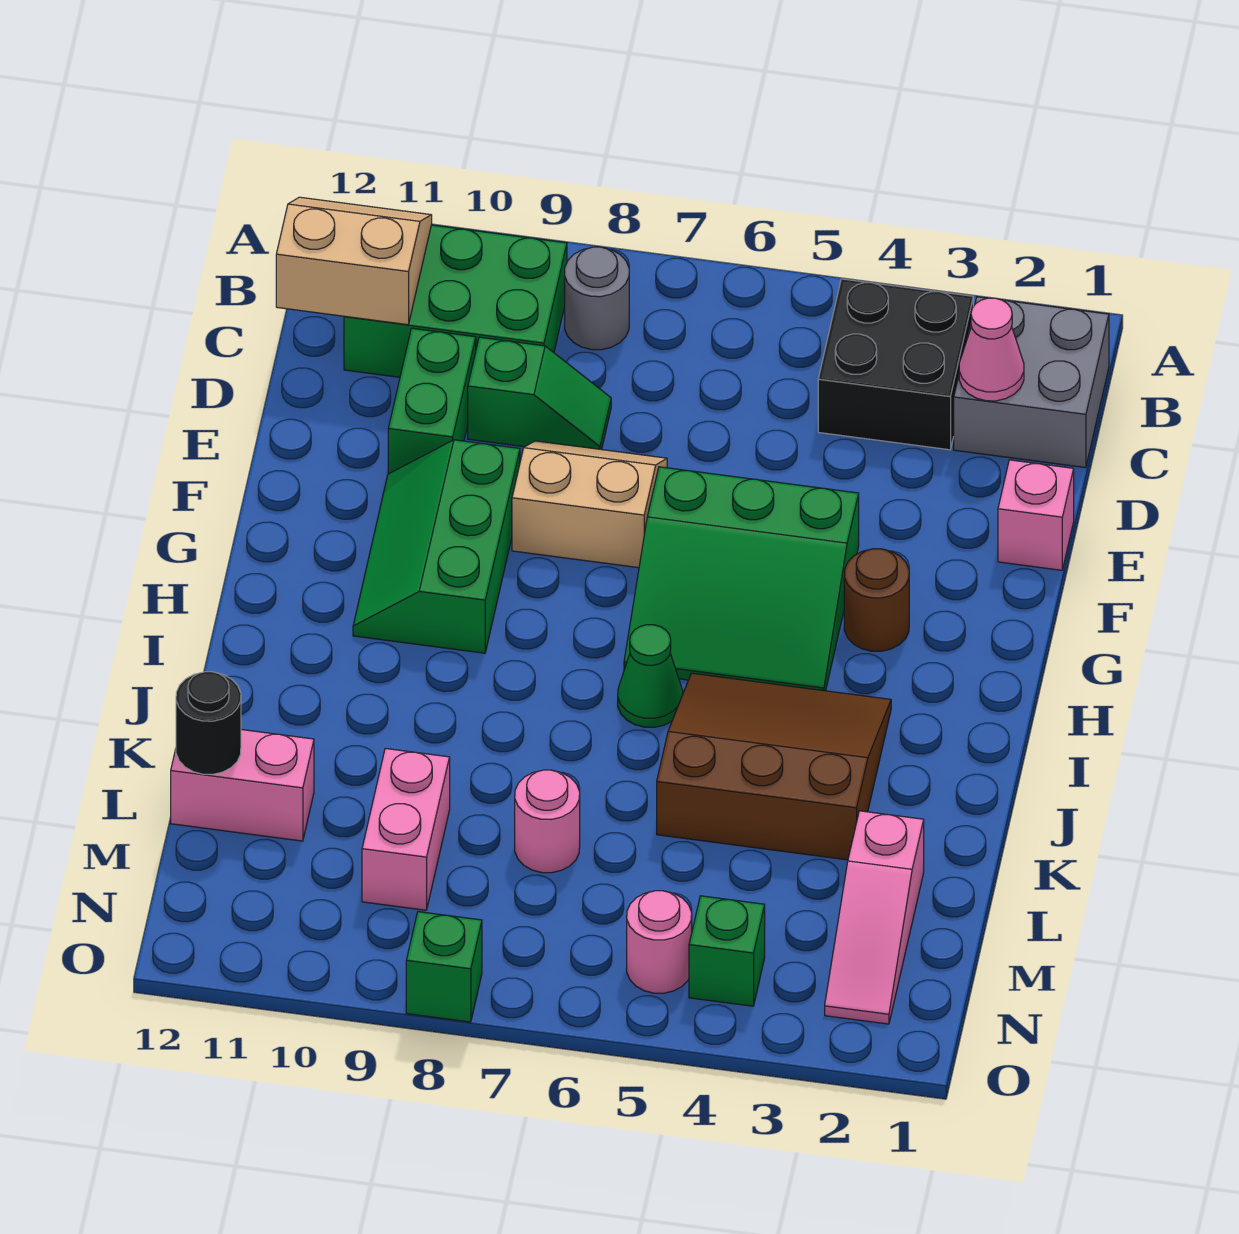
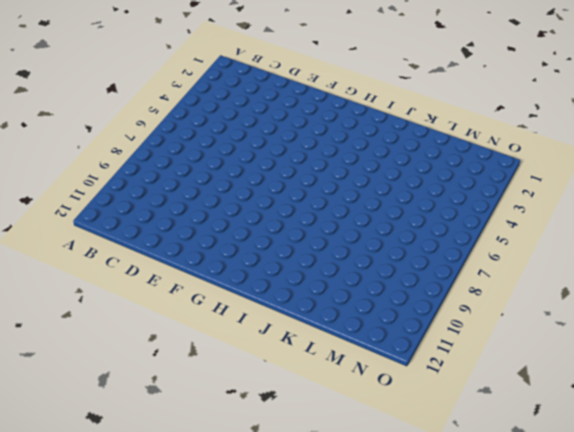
none -> grey 2x2 brick [954,297,1109,468]
none -> black 2x2 brick [818,279,973,450]
none -> grey 1x1 round brick [565,247,629,350]

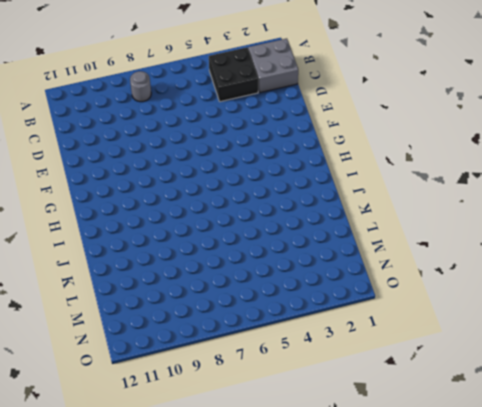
none -> green 2x3 brick [344,225,567,377]
none -> green 1x2 slope [468,337,611,450]
none -> green 1x2 brick [388,328,476,474]

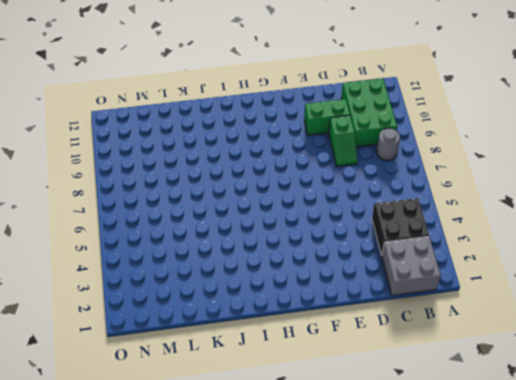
none -> pink 1x1 brick [998,460,1074,570]
none -> tan 2x2 slope [512,441,667,568]
none -> green 3x3 slope [624,467,859,691]

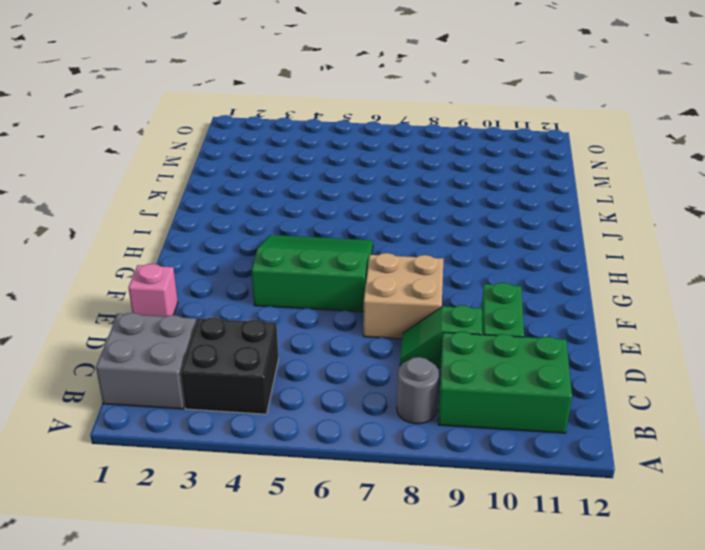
tan 2x2 brick [363,253,444,339] -> tan 2x2 slope [512,441,667,568]
none -> green 2x3 slope [353,440,520,653]
none -> brown 1x1 round brick [844,549,909,651]
none -> brown 3x3 slope [657,673,891,860]

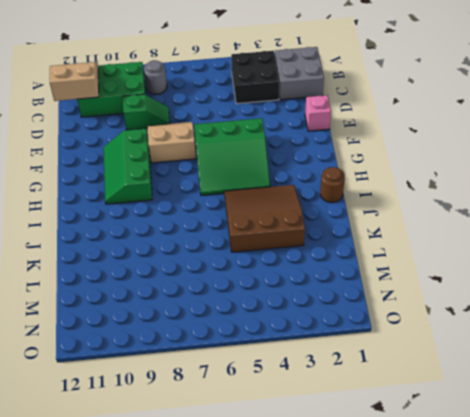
brown 1x1 round brick [320,167,345,203] -> brown 1x1 round brick moved to [844,549,909,651]
none -> green 1x2 brick [388,328,476,474]
none -> green 1x1 cone [618,625,683,727]
none -> pink 1x3 slope [825,811,924,1024]

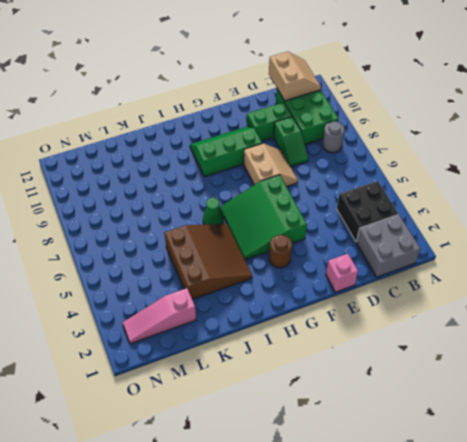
none -> pink 1x1 round brick [515,770,580,873]
none -> pink 1x2 brick [362,748,450,910]
none -> pink 1x2 brick [171,730,314,841]

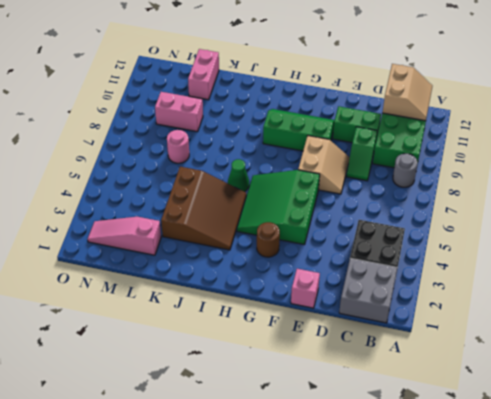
none -> green 1x1 brick [689,896,765,1006]
none -> pink 1x1 round brick [627,891,692,993]
none -> green 1x1 brick [406,912,482,1022]

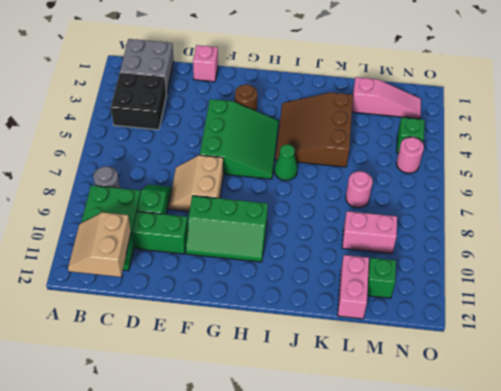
green 1x1 brick [367,258,396,298] -> green 1x1 brick moved to [406,912,482,1022]
none -> pink 1x1 cone [959,298,1024,401]
none -> black 1x1 round brick [176,672,241,774]

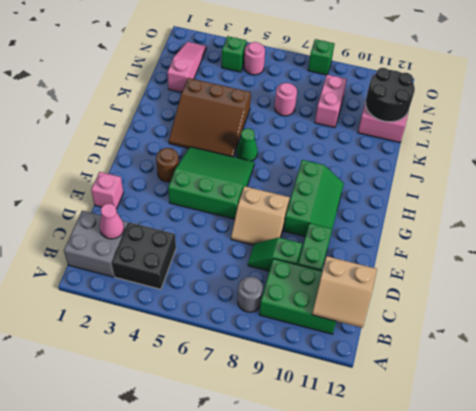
black 2x2 round brick [365,68,415,122] -> black 1x1 round brick [176,672,241,774]

